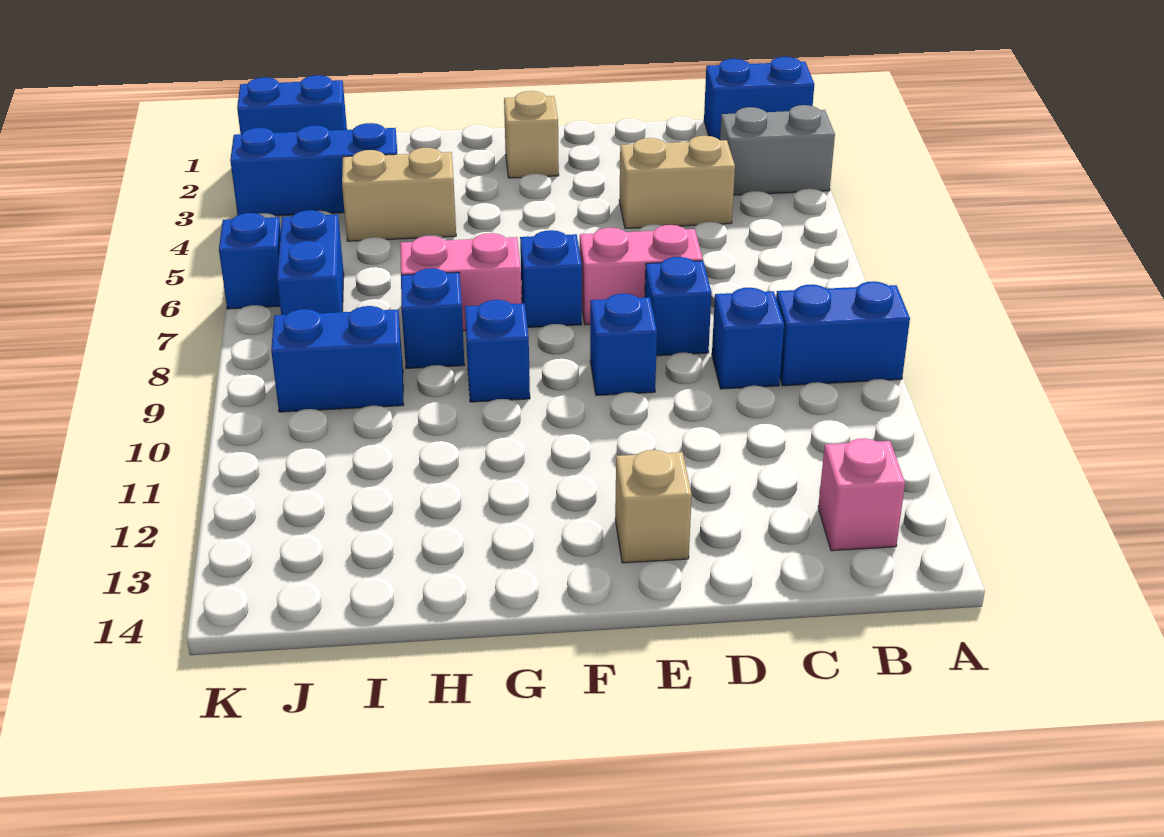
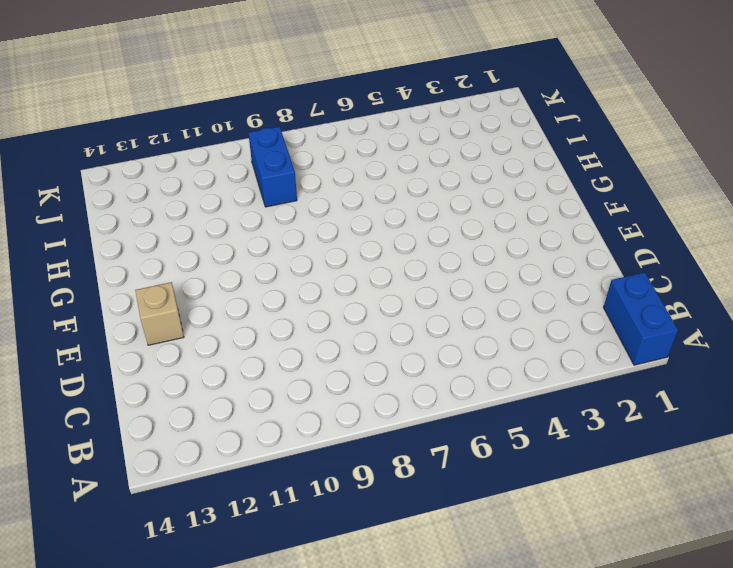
none -> grey 1x2 brick [720,105,835,195]
none -> blue 1x2 brick [776,281,910,386]
none -> pink 1x1 brick [818,438,905,551]

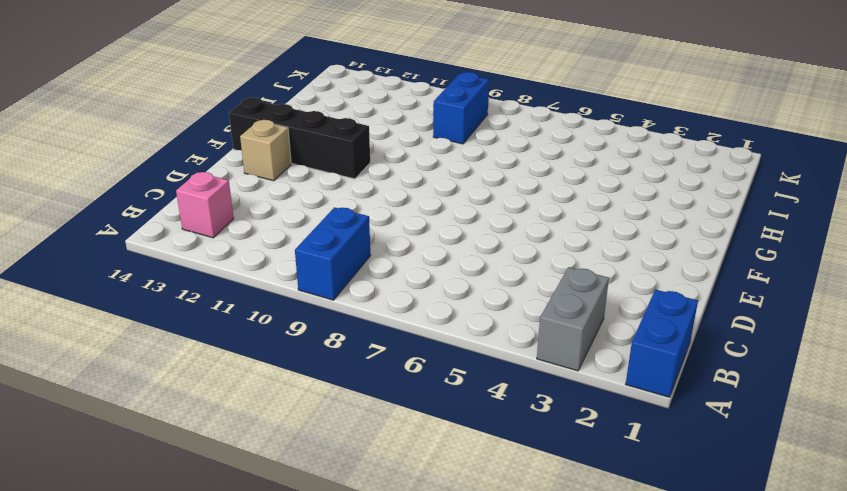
black 1x4 brick [229,97,370,179] -> none
none -> tan 1x2 brick [619,136,735,228]
none -> blue 1x1 brick [712,288,784,389]
none -> pink 1x2 brick [580,225,703,325]

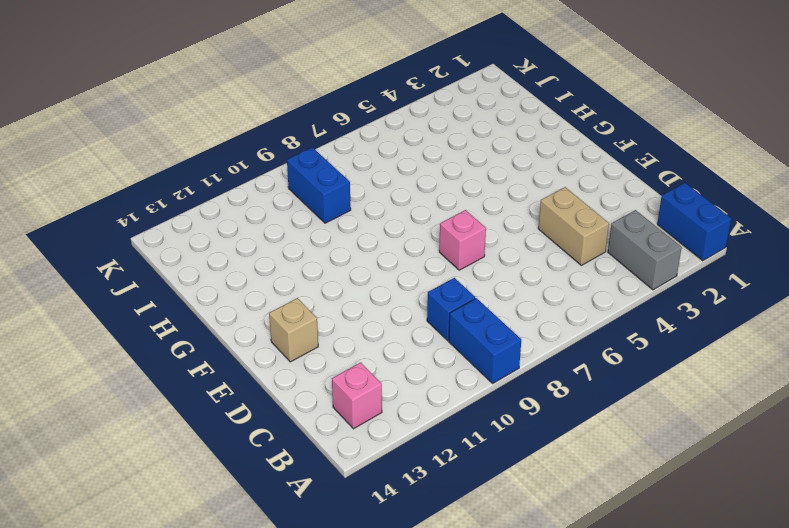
pink 1x1 brick [439,210,486,270] -> pink 1x2 brick [580,225,703,325]
none -> blue 1x1 brick [645,257,712,356]
none -> blue 1x1 brick [590,294,657,395]
none -> tan 1x1 brick [504,91,559,178]

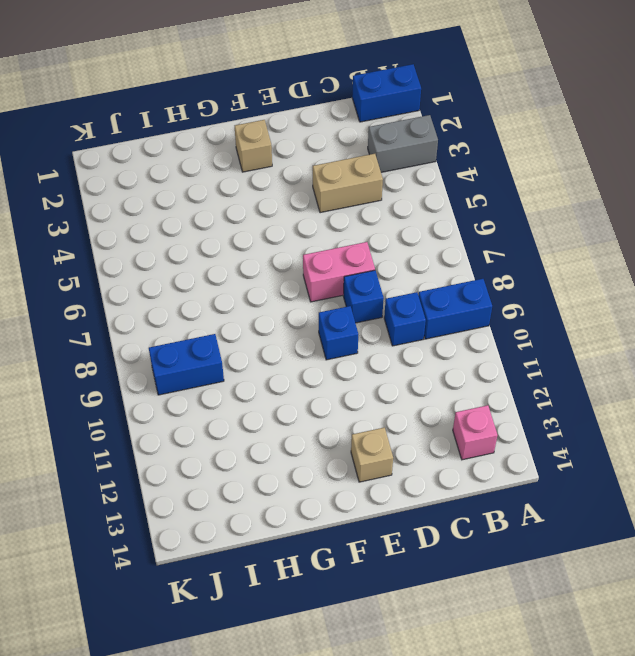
none -> blue 1x1 brick [520,230,582,327]
none -> pink 1x2 brick [400,233,522,331]
none -> blue 1x1 brick [465,300,530,402]

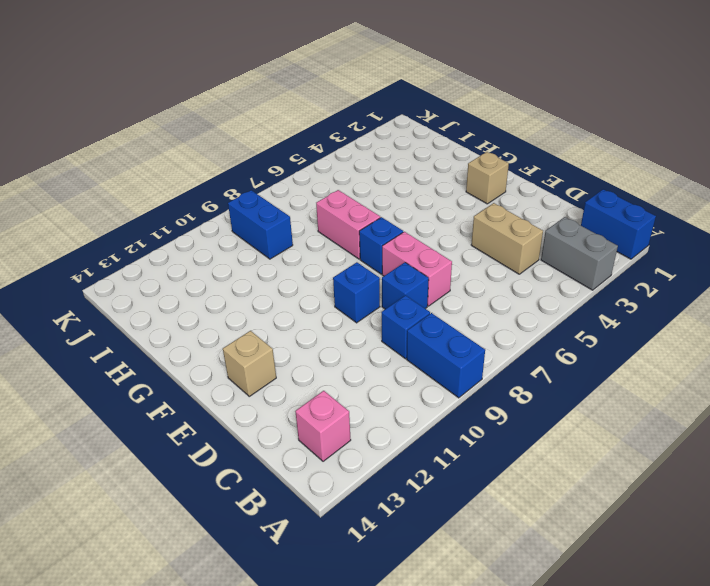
none -> blue 1x1 brick [465,300,530,402]
none -> tan 1x2 brick [342,148,456,241]
none -> blue 1x1 brick [401,268,465,369]

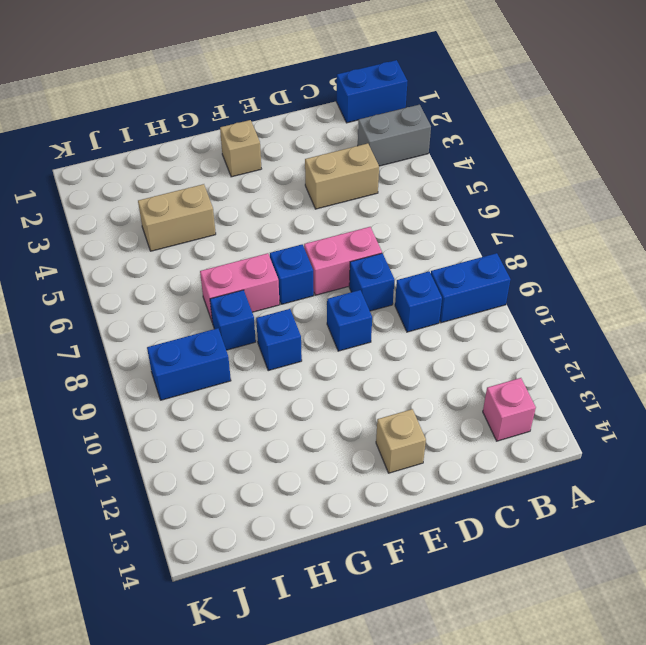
none -> blue 1x3 brick [230,123,397,216]
none -> blue 1x2 brick [237,75,347,134]
none -> blue 1x2 brick [277,210,344,315]

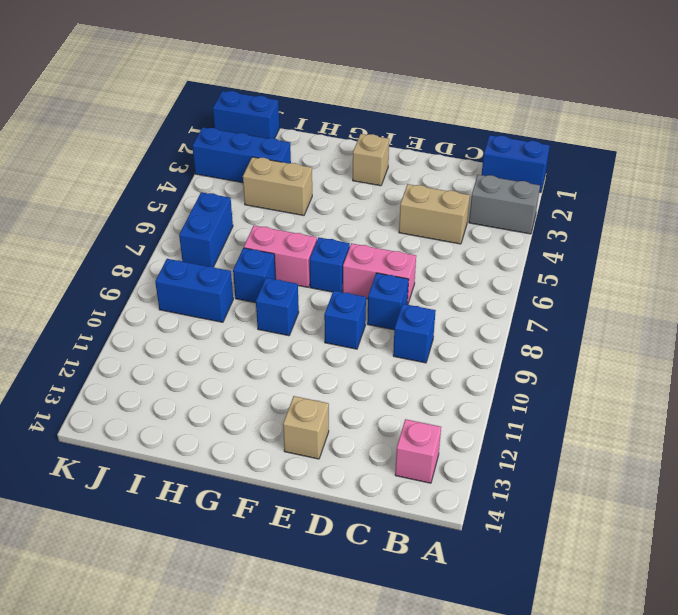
none -> blue 1x2 brick [776,281,910,386]
none -> blue 1x1 brick [219,213,281,309]

